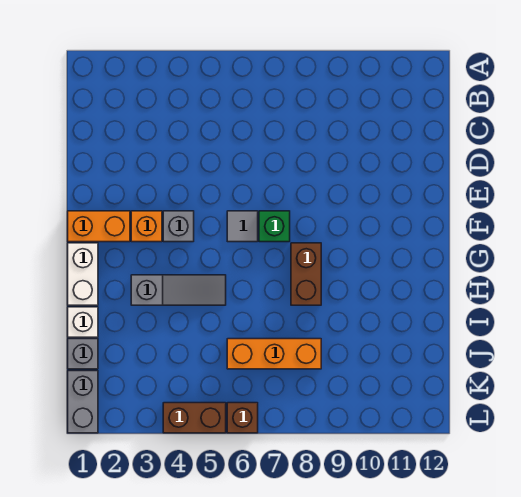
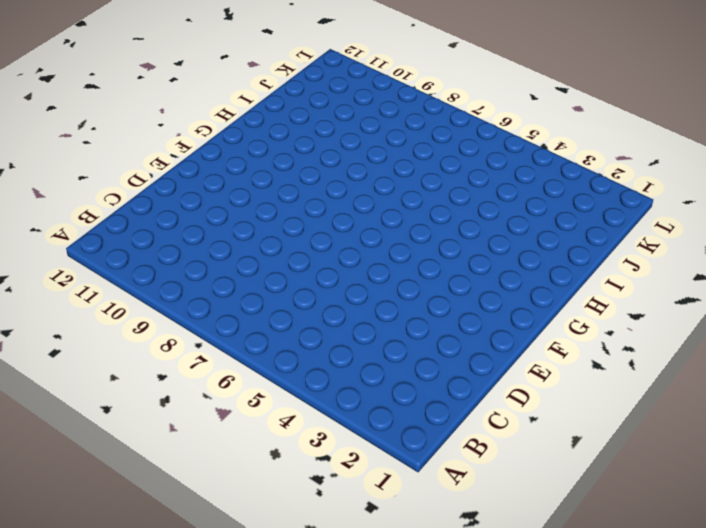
none -> orange 1x2 brick [68,211,130,242]
none -> orange 1x1 brick [131,211,162,242]
none -> grey 1x1 brick [163,211,194,242]

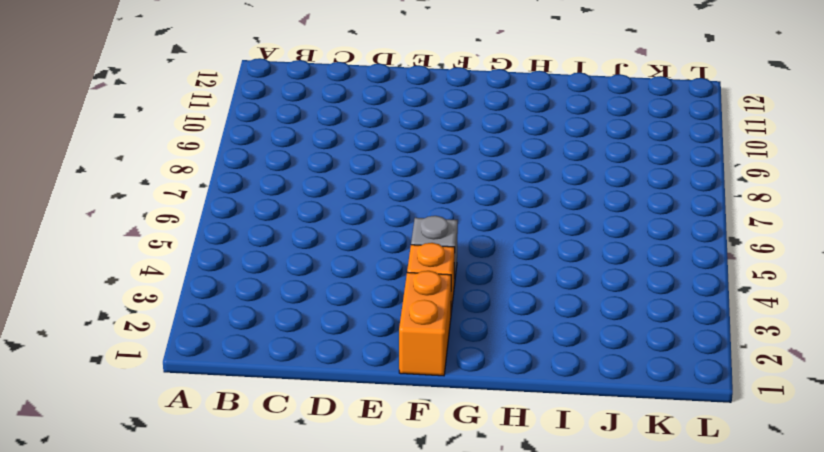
none -> grey 1x1 tile [227,211,258,242]
none -> green 1x1 brick [259,211,290,242]
none -> white 1x2 brick [68,243,98,305]

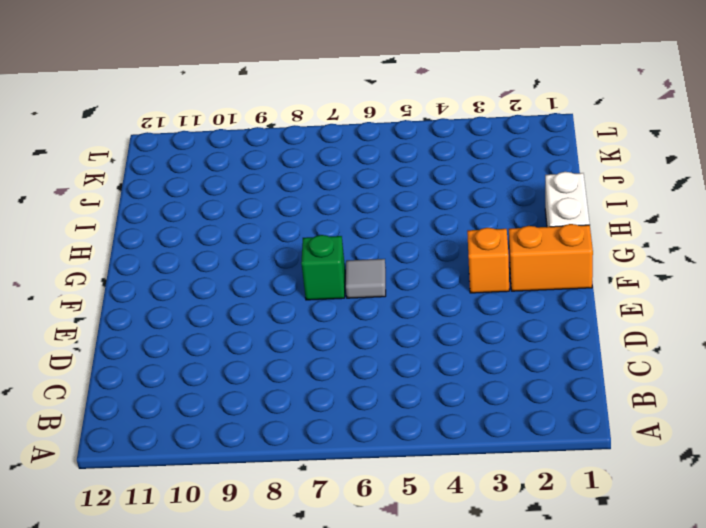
none -> grey 1x1 brick [163,211,194,242]
none -> brown 1x2 brick [291,243,321,305]
none -> grey 1x3 slope [131,275,226,305]

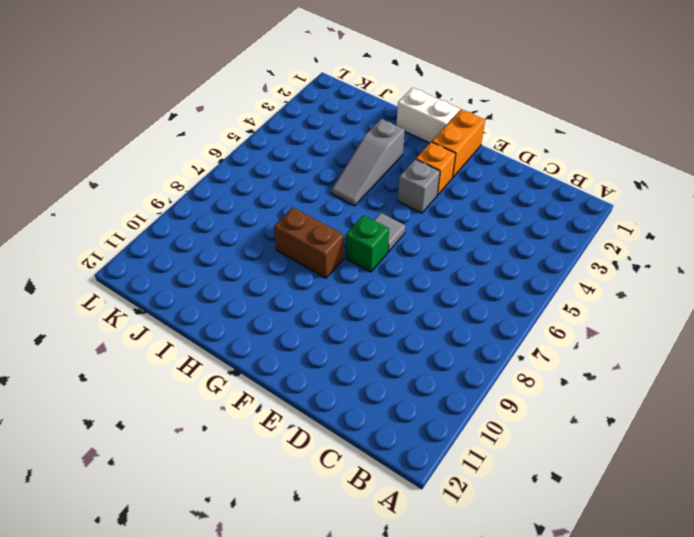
none -> white 1x1 brick [68,307,98,337]
none -> grey 1x1 brick [68,339,98,369]
none -> orange 1x3 brick [227,339,321,369]

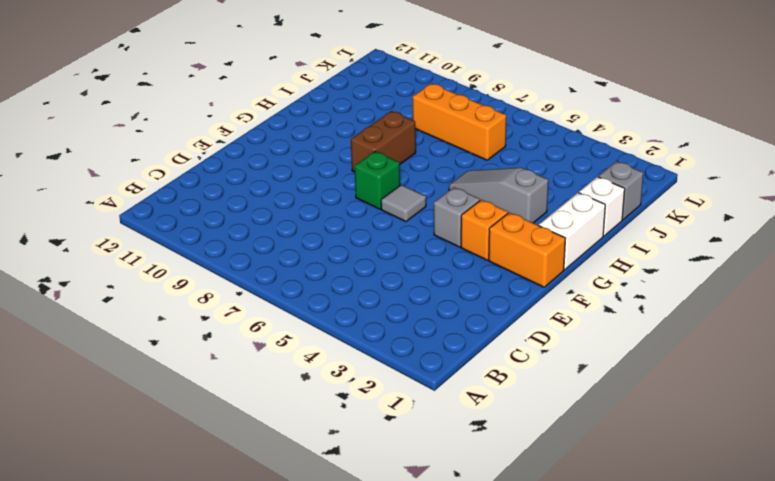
none -> grey 1x2 brick [68,371,98,433]
none -> brown 1x2 brick [163,403,226,433]
none -> brown 1x1 brick [227,403,258,433]

